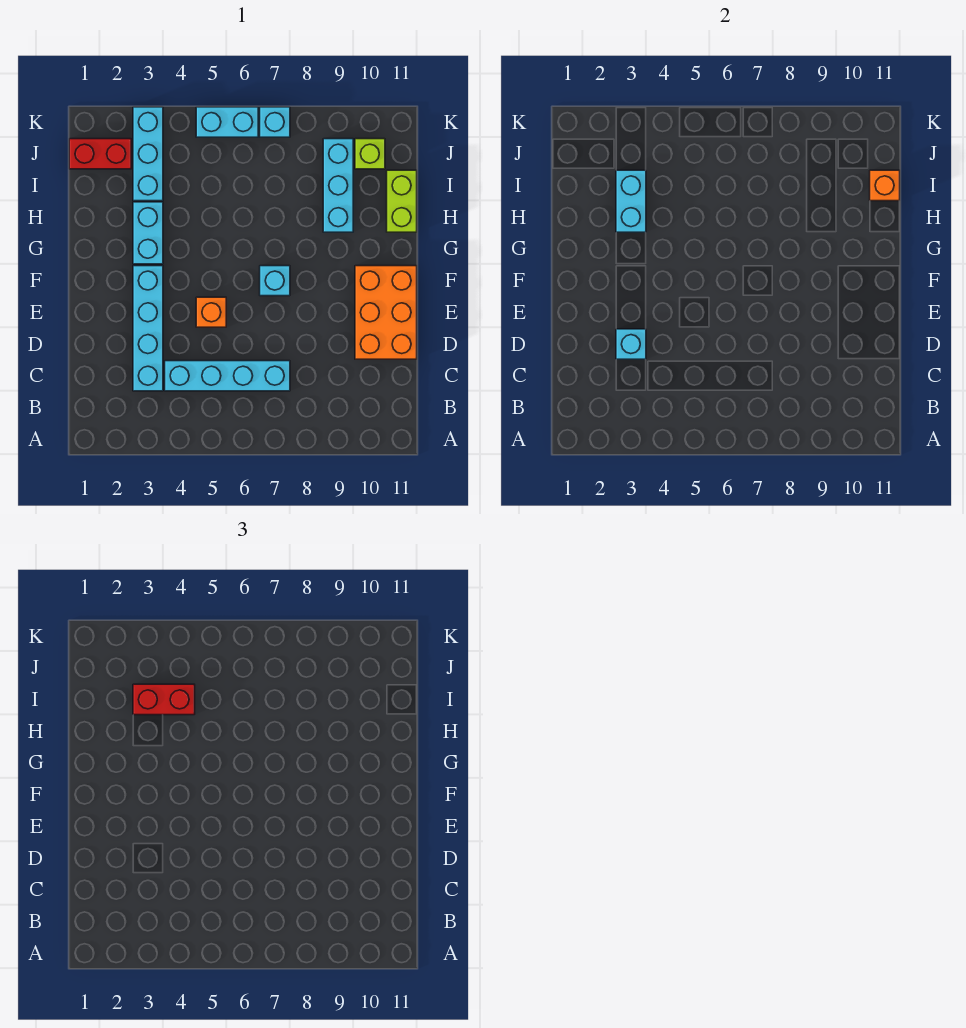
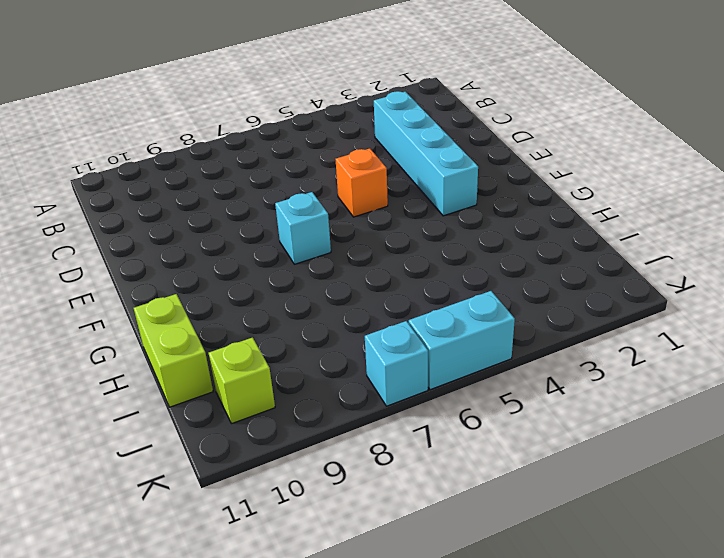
none -> cyan 1x4 brick [165,361,290,391]
none -> orange 2x3 brick [355,266,417,359]
none -> cyan 1x2 brick [133,202,163,264]

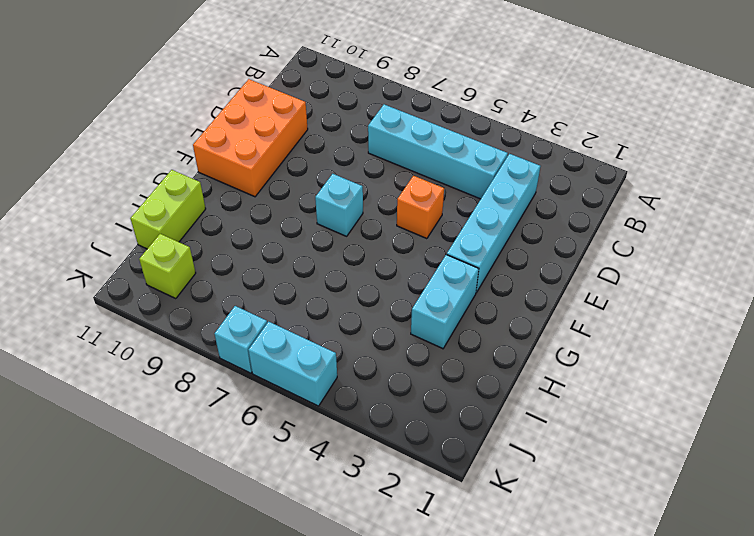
none -> cyan 1x3 brick [323,139,353,232]
none -> cyan 1x3 brick [133,107,163,201]
none -> red 1x2 brick [69,139,131,169]

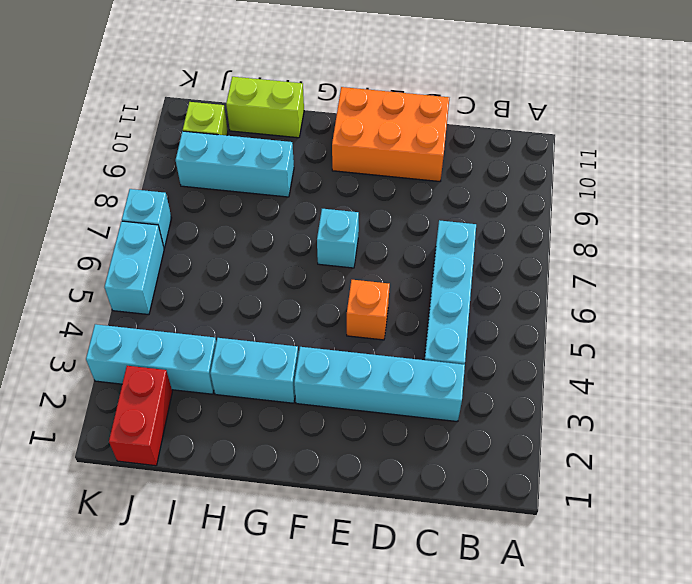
none -> cyan 1x1 brick [616,329,646,359]
none -> cyan 1x2 brick [616,170,646,232]
none -> orange 1x1 brick [870,170,900,201]

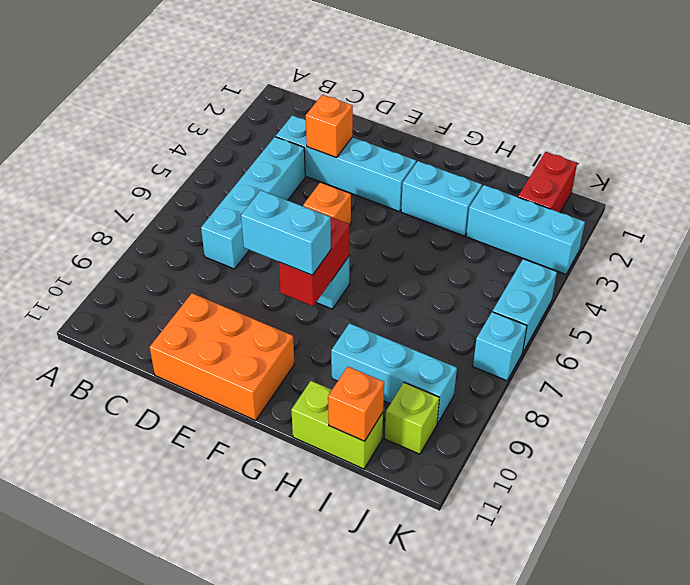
orange 1x1 brick [306,95,353,158] -> cyan 1x1 brick [616,329,646,359]
cyan 1x2 brick [241,190,331,275] -> cyan 1x2 brick moved to [616,170,646,232]
red 1x2 brick [279,217,349,306] -> red 1x2 brick moved to [133,684,195,715]

